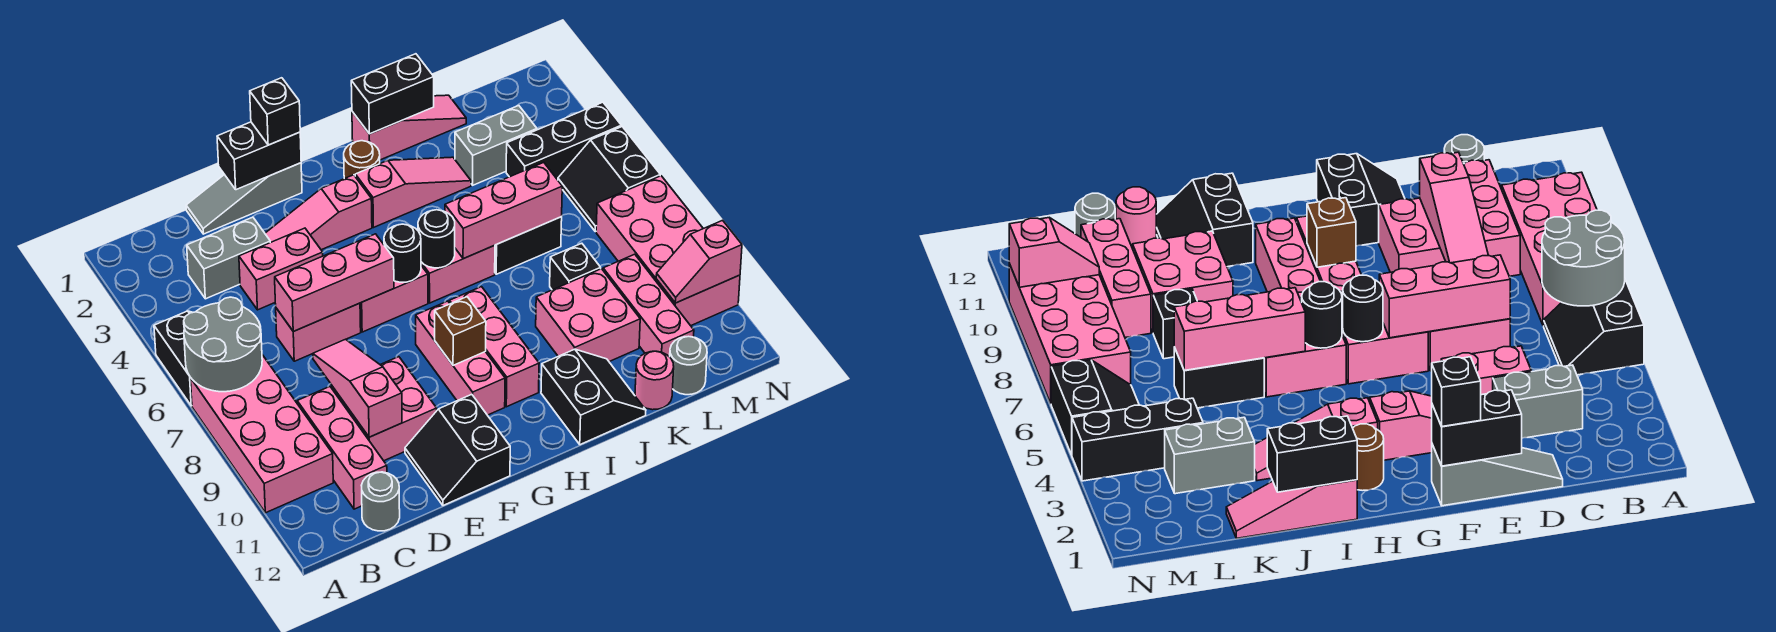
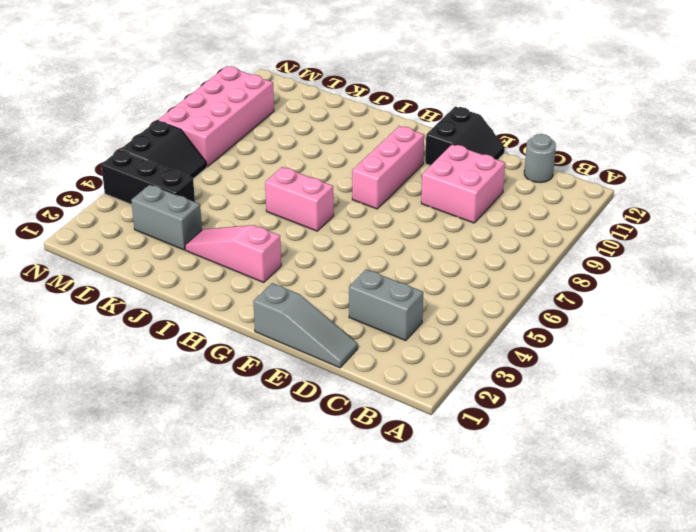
none -> black 2x2 slope [154,311,193,406]
none -> pink 2x4 brick [191,355,333,513]
none -> pink 1x3 brick [297,387,387,509]
none -> pink 1x2 brick [239,228,323,310]

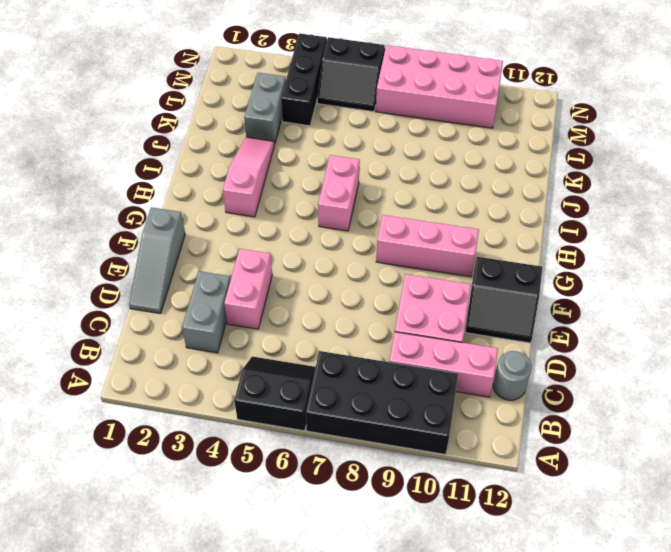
black 2x4 brick [306,351,458,455] -> pink 2x4 brick [191,355,333,513]
none -> pink 1x2 brick [276,303,361,361]
none -> pink 1x3 slope [265,175,372,250]
none -> pink 1x2 brick [360,266,428,332]
none -> brown 1x1 round brick [344,141,380,178]

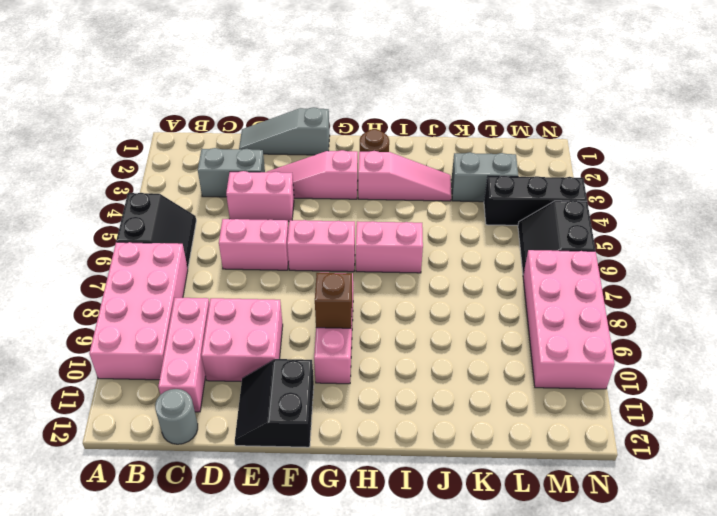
none -> pink 1x3 brick [449,287,539,407]
none -> pink 1x3 slope [352,95,466,160]
none -> black 2x2 slope [541,349,646,445]
none -> black 1x2 brick [495,217,562,274]

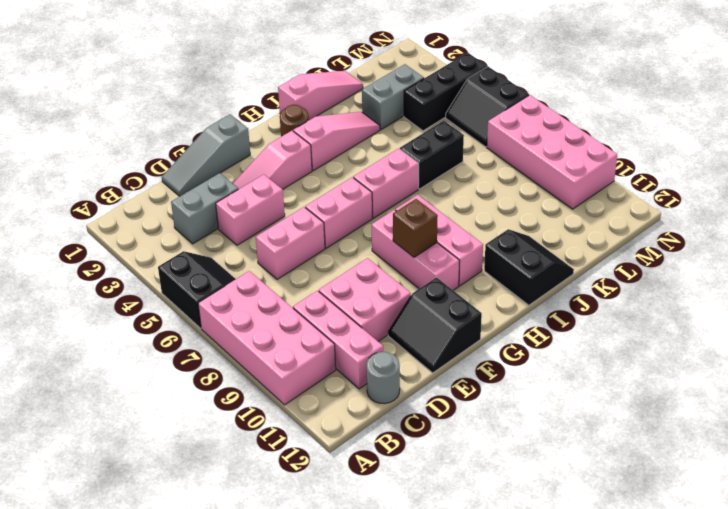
none -> pink 2x2 brick [536,269,640,362]
none -> black 1x1 brick [550,243,601,290]
none -> pink 1x1 round brick [635,351,674,410]
none -> pink 1x3 brick [603,254,694,357]

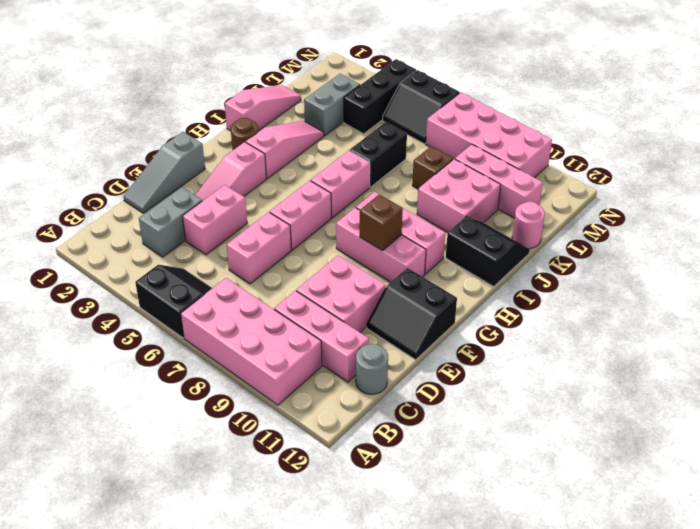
brown 1x1 brick [412,147,453,189] -> black 1x1 brick [550,243,601,290]
none -> grey 1x1 round brick [670,336,707,395]
none -> grey 2x2 round brick [184,297,262,392]
none -> pink 1x3 brick [275,234,394,331]
none -> pink 1x3 slope [313,339,402,437]

